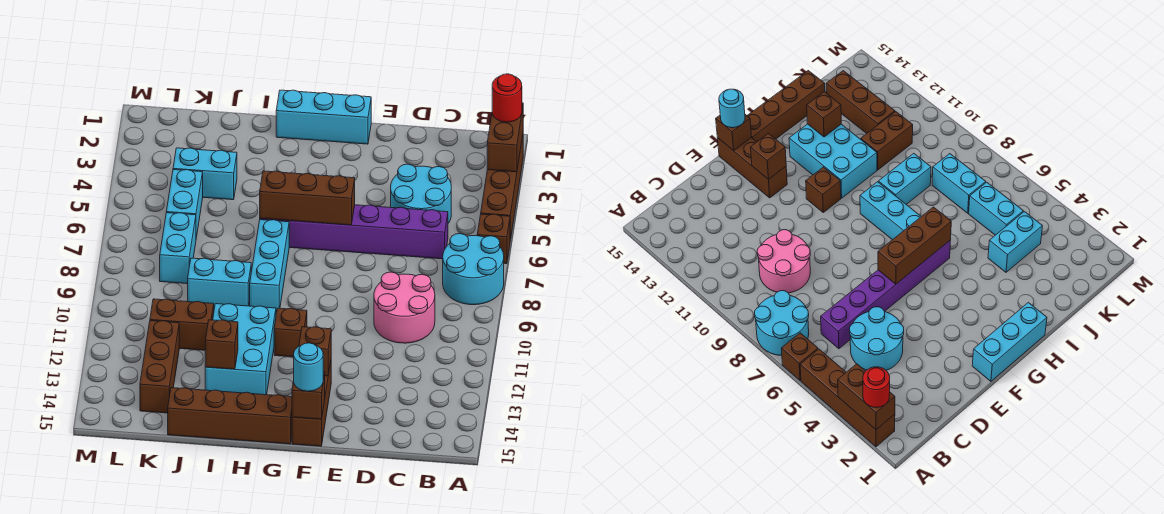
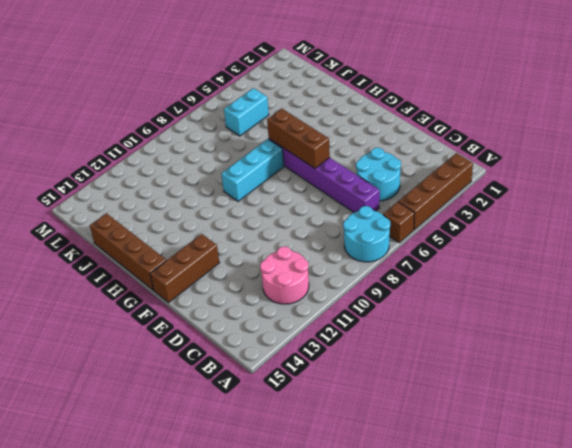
pink 2x2 round brick [260,246,309,304] -> pink 2x2 round brick moved to [374,272,435,343]
none -> cyan 1x3 brick [276,90,371,144]
none -> brown 1x1 brick [274,308,307,357]
none -> cyan 2x3 brick [205,304,276,395]

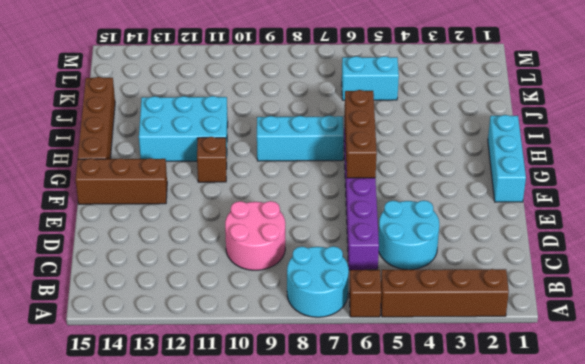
none -> cyan 1x2 brick [188,258,251,307]
none -> cyan 1x2 brick [173,148,237,200]
none -> brown 1x2 brick [150,299,214,350]

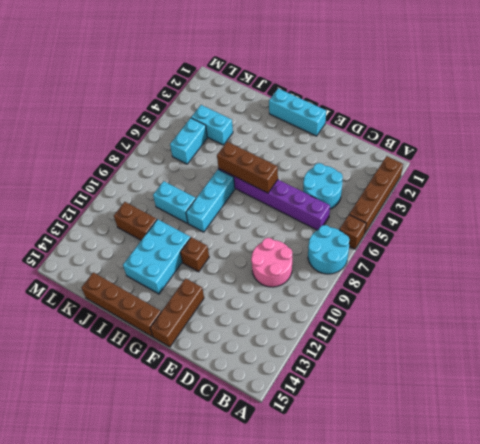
none -> cyan 1x2 brick [160,213,196,284]
none -> brown 1x3 brick [140,321,179,413]
none -> brown 1x2 brick [487,103,523,172]

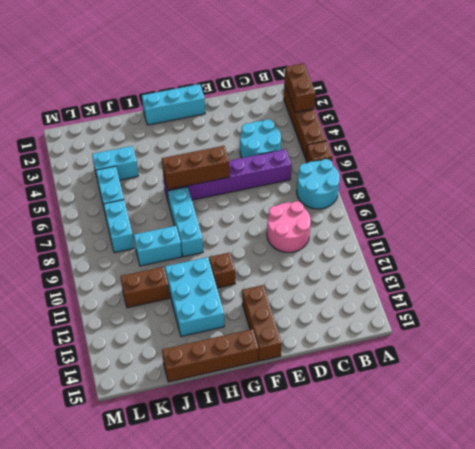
none -> brown 1x3 brick [140,321,179,413]
none -> brown 1x1 brick [299,327,331,376]
none -> brown 1x1 brick [292,372,325,419]

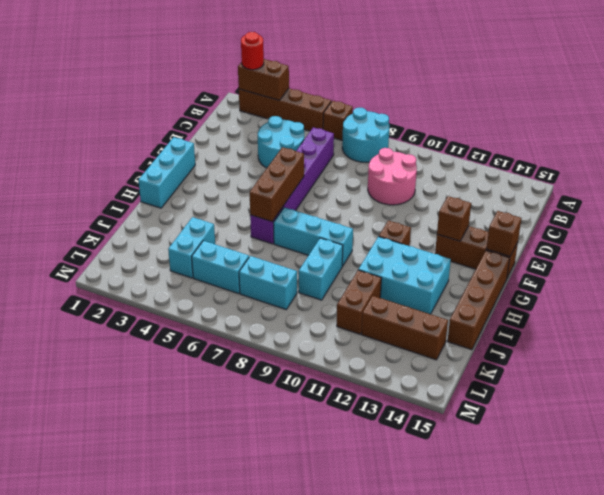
none -> brown 1x1 brick [205,320,238,369]
none -> cyan 1x1 round brick [294,343,323,391]

